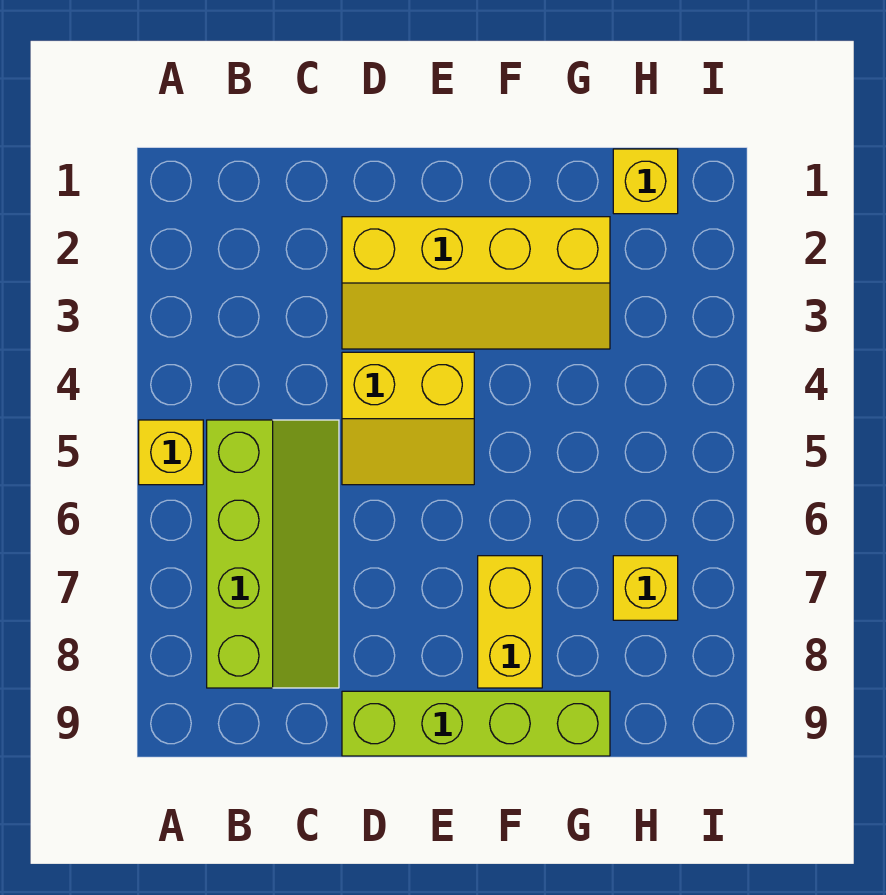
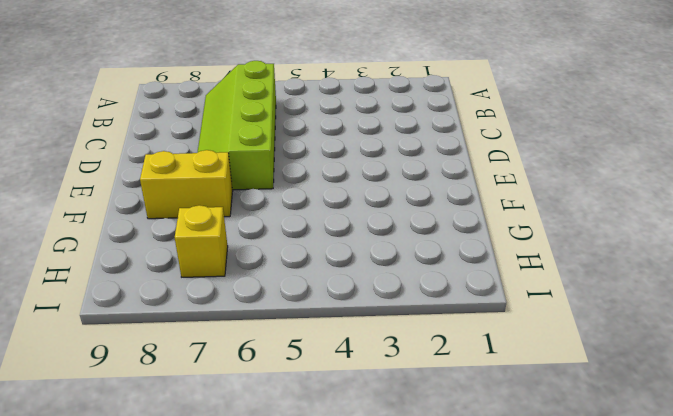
lime 2x4 slope [197,61,276,190] -> lime 2x4 slope turned to [207,420,339,688]
none -> yellow 1x1 brick [139,420,203,485]
none -> yellow 2x4 slope [342,217,610,349]

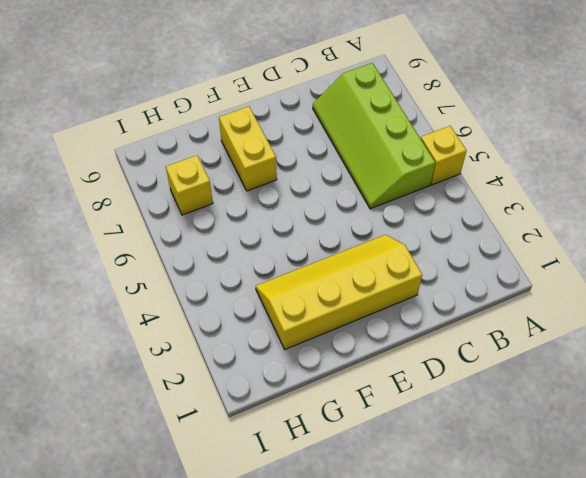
none -> yellow 2x2 slope [342,352,474,485]
none -> lime 1x4 brick [342,691,610,756]

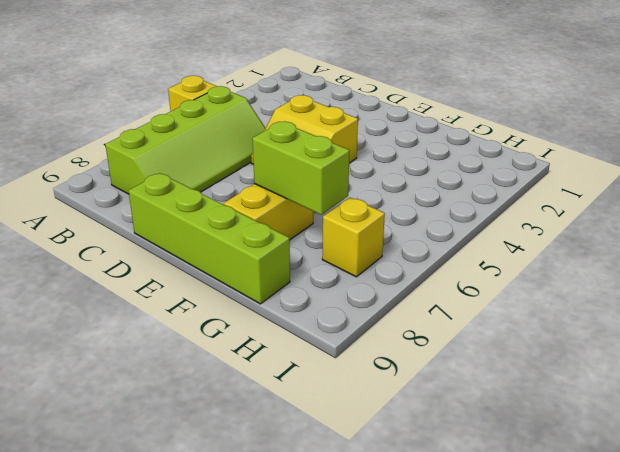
lime 1x2 brick [252,121,350,215] -> none
none -> yellow 2x4 slope [342,217,610,349]
none -> yellow 1x1 brick [613,149,678,214]

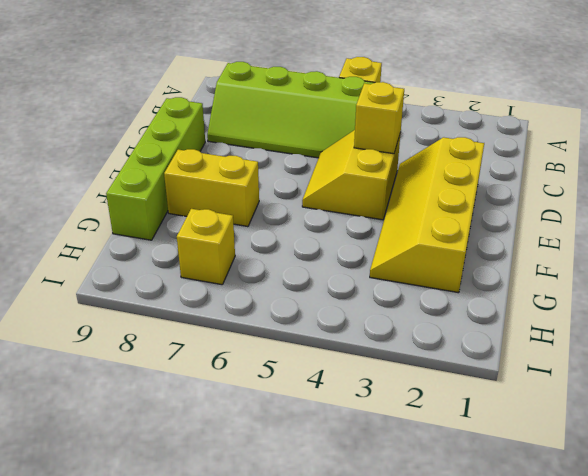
yellow 1x1 brick [354,82,404,154] -> yellow 1x1 brick moved to [613,149,678,214]

